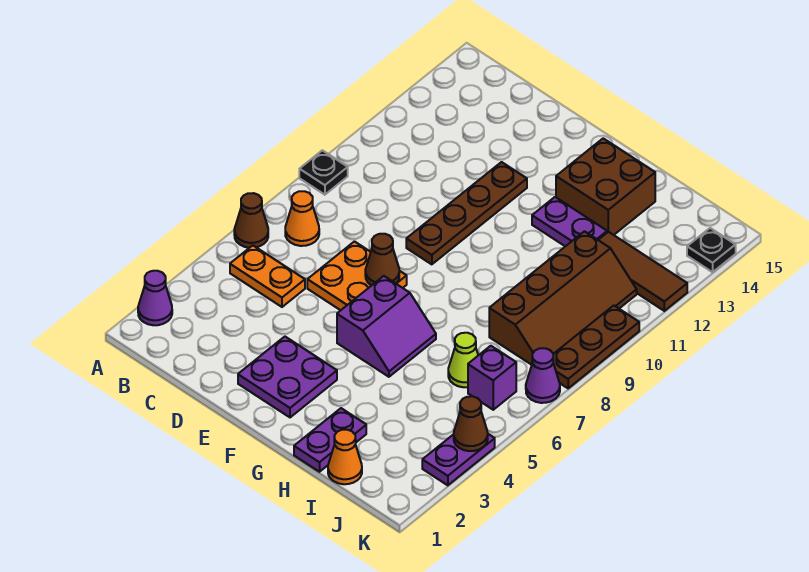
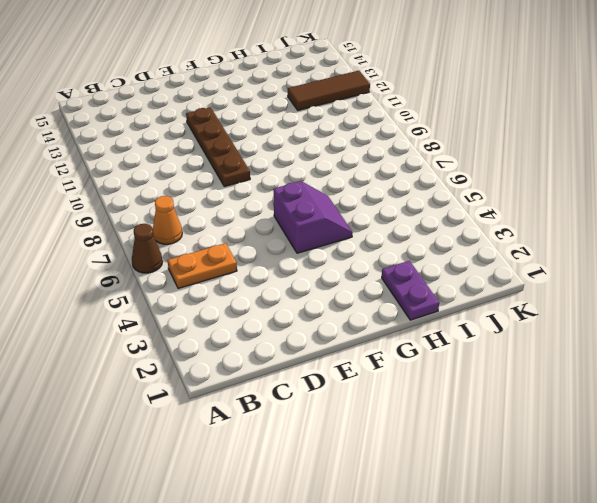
none -> purple 1x1 cone [138,271,172,325]
none -> black 1x1 plate [299,150,348,195]
none -> orange 2x2 plate [307,242,407,310]

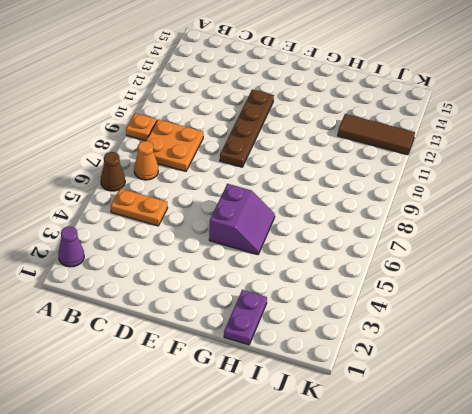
orange 1x1 plate [126,113,157,141] -> black 1x1 plate [299,150,348,195]
orange 2x2 plate [146,119,203,171] -> orange 2x2 plate moved to [307,242,407,310]
none -> purple 2x2 plate [238,337,337,417]
none -> purple 1x2 plate [532,197,607,246]
none -> brown 2x2 brick [556,138,655,235]

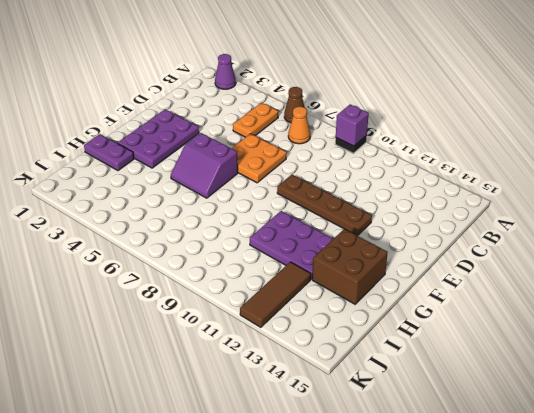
purple 1x1 brick [336,104,369,146] -> purple 1x1 brick moved to [468,346,516,410]
purple 2x3 plate [118,109,199,168] -> purple 2x2 plate [238,337,337,417]
purple 2x3 plate [250,211,333,279] -> purple 1x2 plate [532,197,607,246]
none -> orange 1x1 cone [328,430,362,484]
none -> lime 1x1 cone [448,333,478,387]
none -> brown 2x4 slope [489,231,637,365]

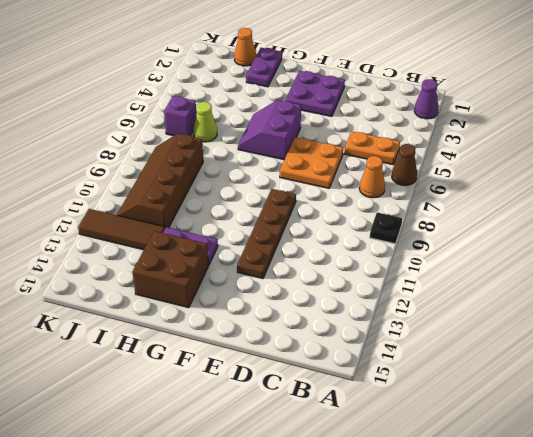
none -> purple 1x2 plate [422,434,495,485]
none -> purple 1x1 cone [526,348,560,403]
none -> brown 1x3 plate [553,306,639,388]

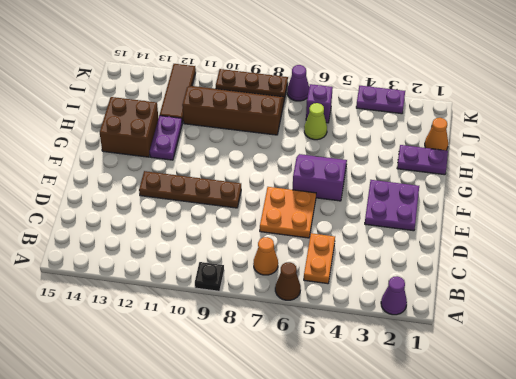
none -> black 1x1 plate [687,228,736,272]
none -> brown 1x1 cone [365,234,399,285]
none -> brown 1x1 cone [454,396,488,451]

